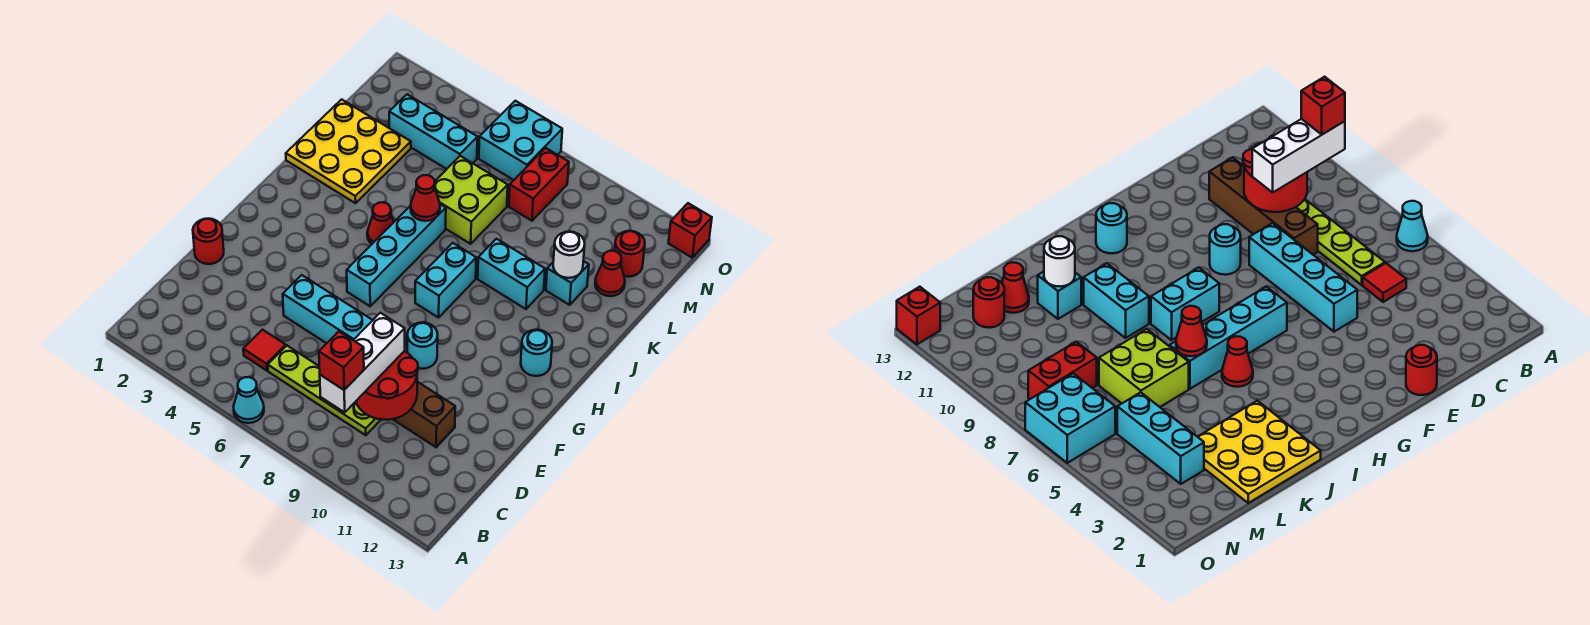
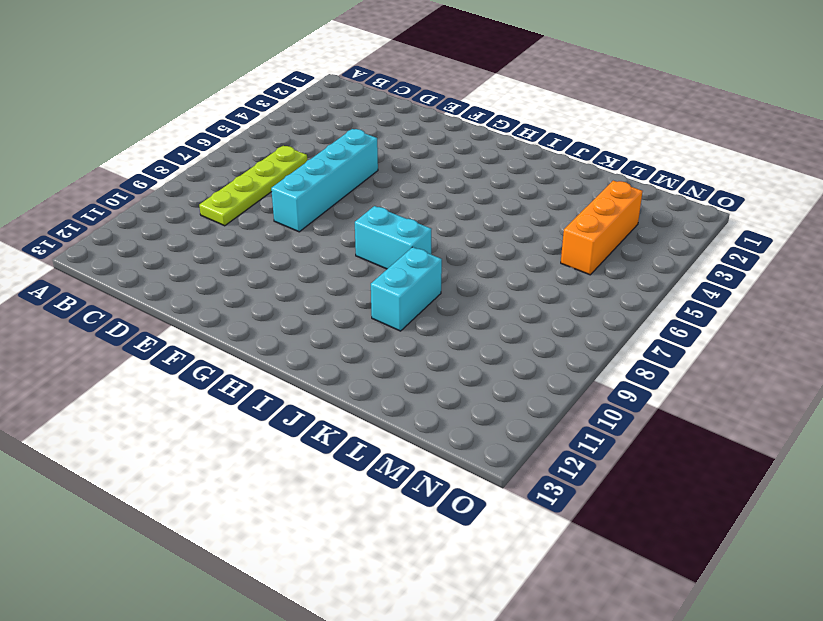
orange 1x3 brick [561,181,643,275] -> cyan 1x3 brick [389,94,477,169]
none -> cyan 1x1 cone [233,377,264,423]
none -> red 1x1 tile [243,330,286,371]
none -> brown 1x4 brick [393,382,455,447]

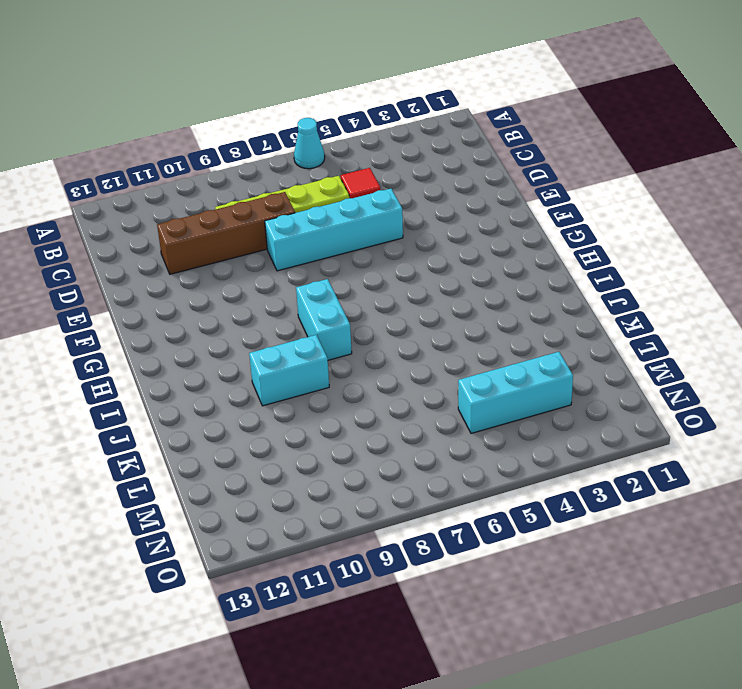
none -> red 1x1 round brick [193,219,224,264]
none -> cyan 1x1 round brick [407,322,438,369]
none -> cyan 1x4 brick [347,204,446,306]

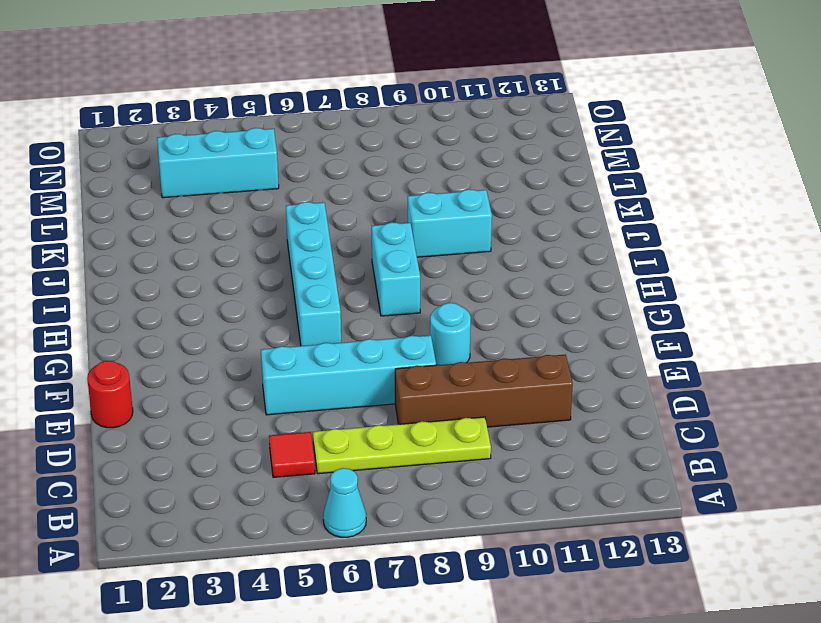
none -> cyan 1x1 round brick [521,330,552,376]
none -> red 1x1 cone [367,202,394,244]
none -> yellow 3x3 plate [286,99,411,203]

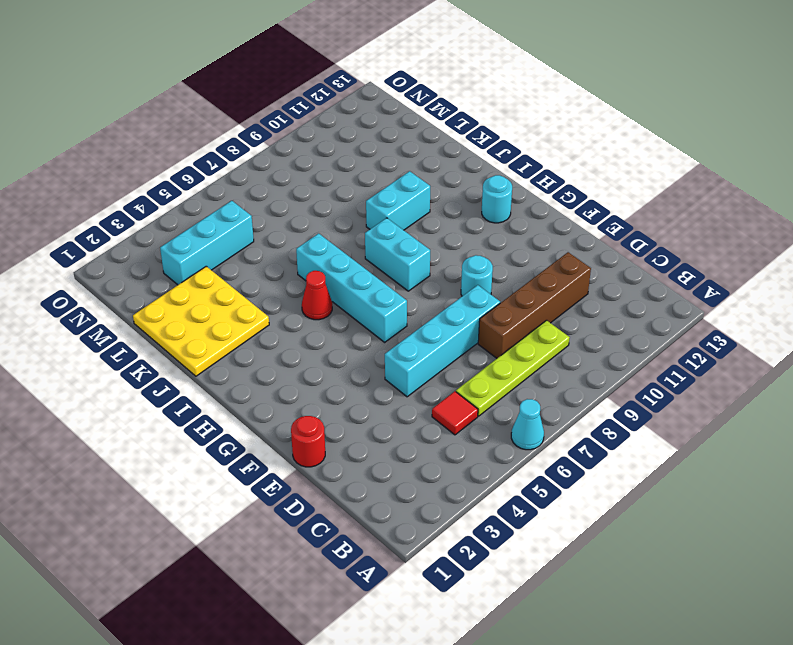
none -> lime 2x2 brick [435,156,508,244]
none -> cyan 1x1 brick [546,261,589,305]
none -> red 1x1 cone [595,251,625,296]

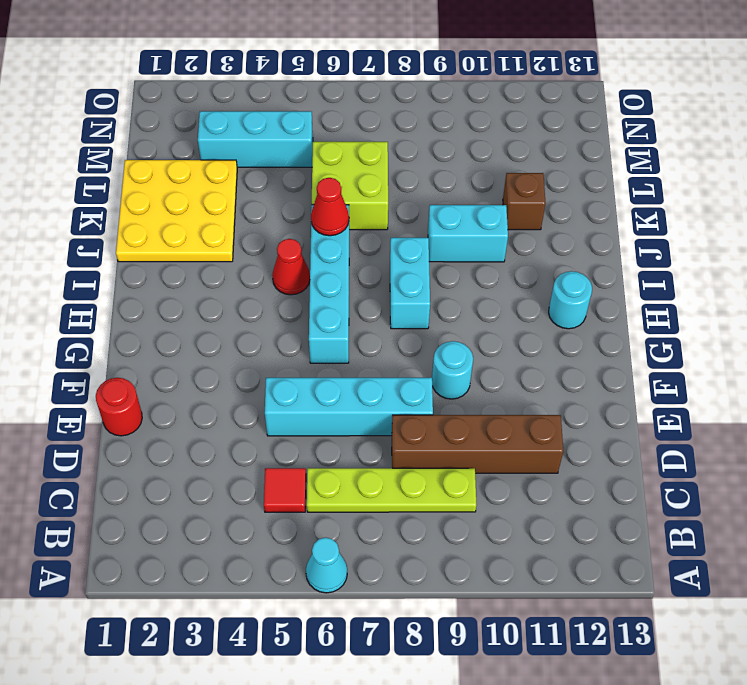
brown 1x1 brick [503,173,545,230] -> cyan 1x1 brick [546,261,589,305]
none -> red 1x1 cone [595,251,625,296]
none -> red 1x2 brick [509,148,569,221]
none -> red 1x1 round brick [615,231,645,277]

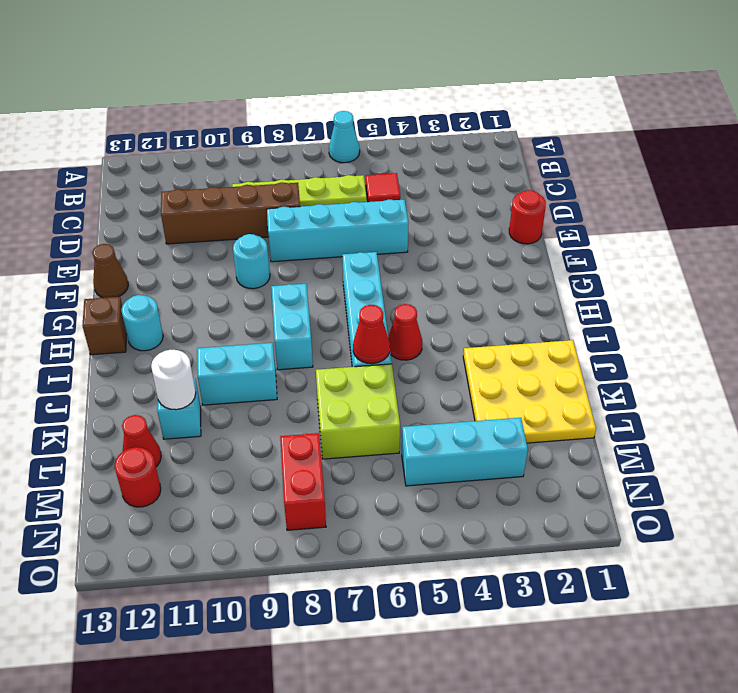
brown 1x1 cone [92,244,128,298] -> none
brown 1x1 brick [82,297,127,355] -> none
none -> cyan 2x2 brick [479,101,562,180]
none -> red 1x1 brick [668,203,712,257]
none -> red 2x2 round brick [356,351,418,420]

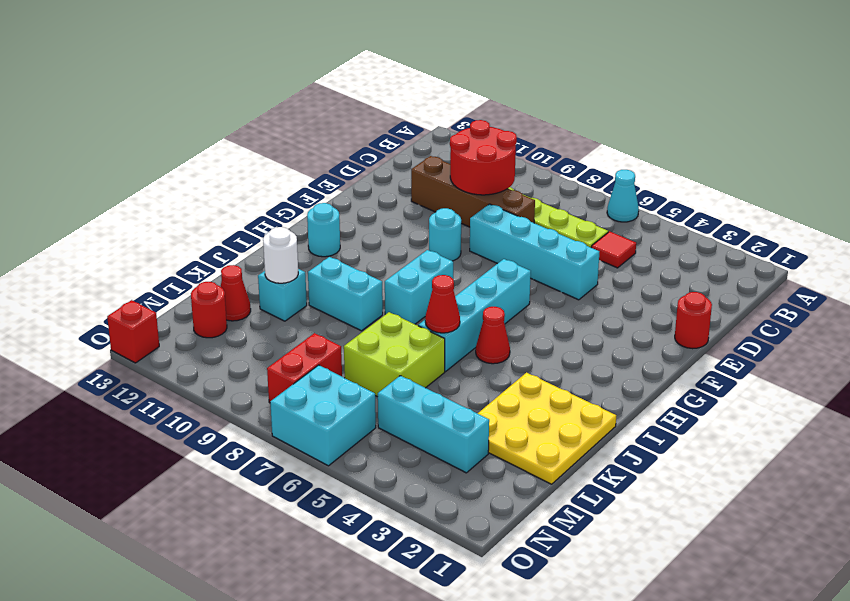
none -> white 1x3 brick [320,313,405,412]
none -> red 1x1 brick [319,331,364,390]

